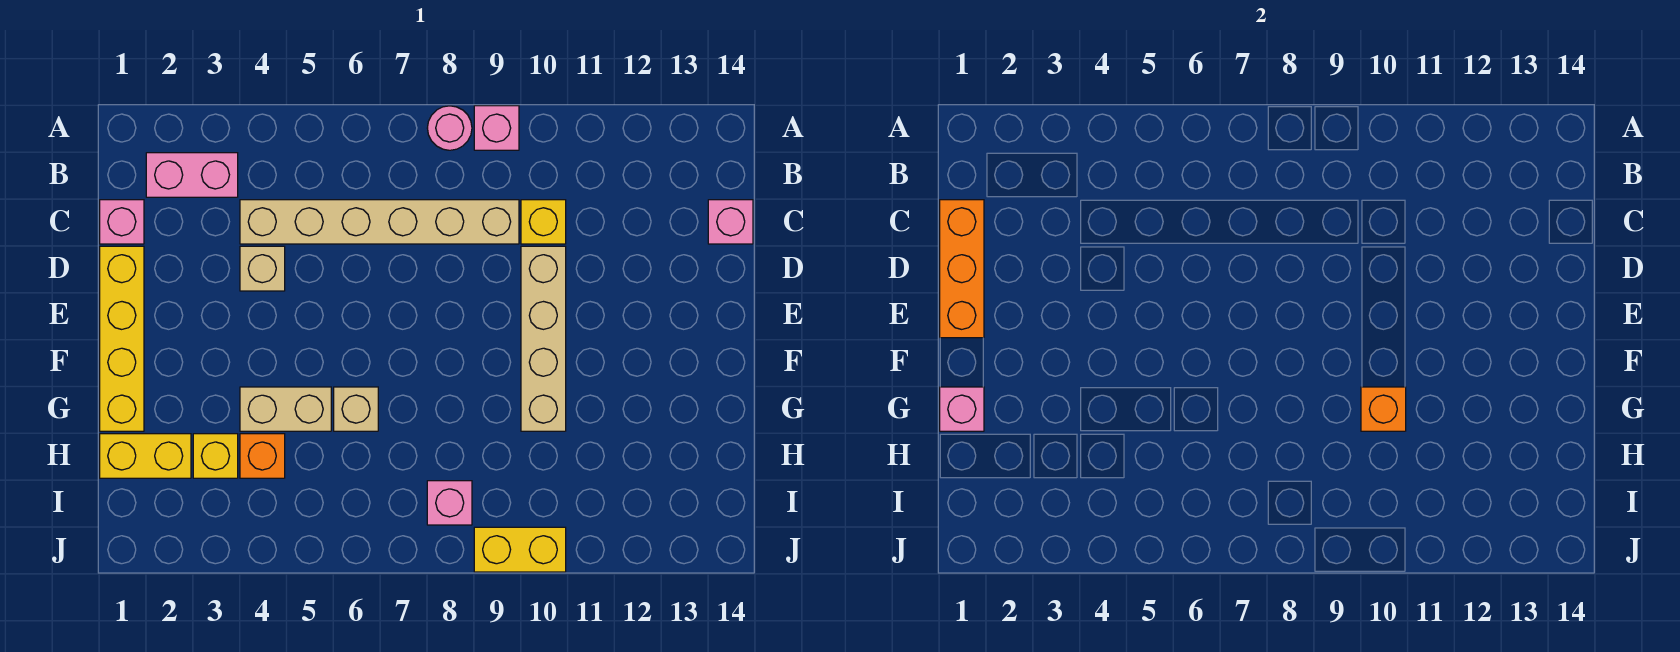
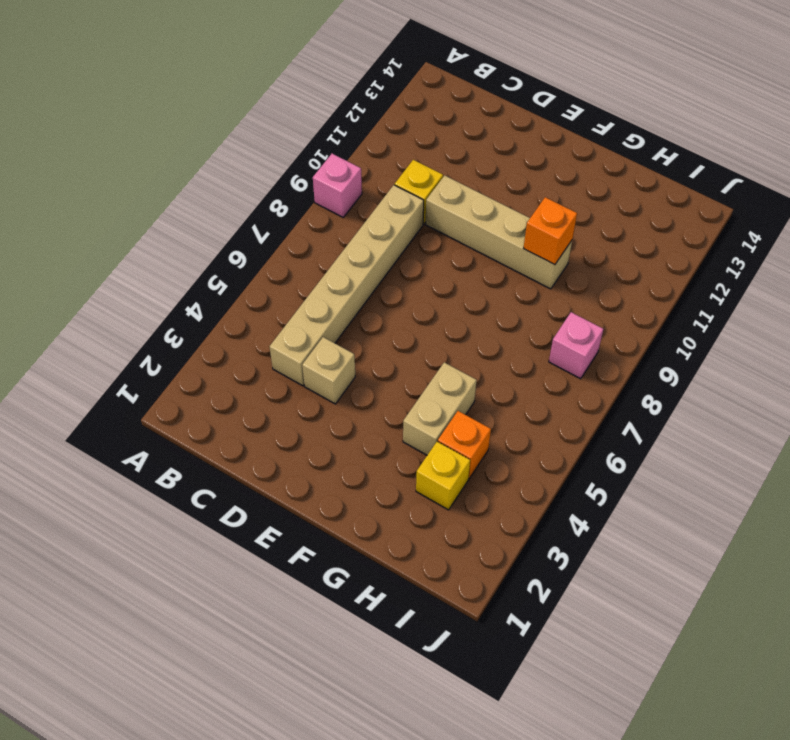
none -> pink 1x1 round brick [427,106,472,150]
none -> pink 1x2 brick [146,153,238,197]
none -> pink 1x1 brick [100,200,144,244]

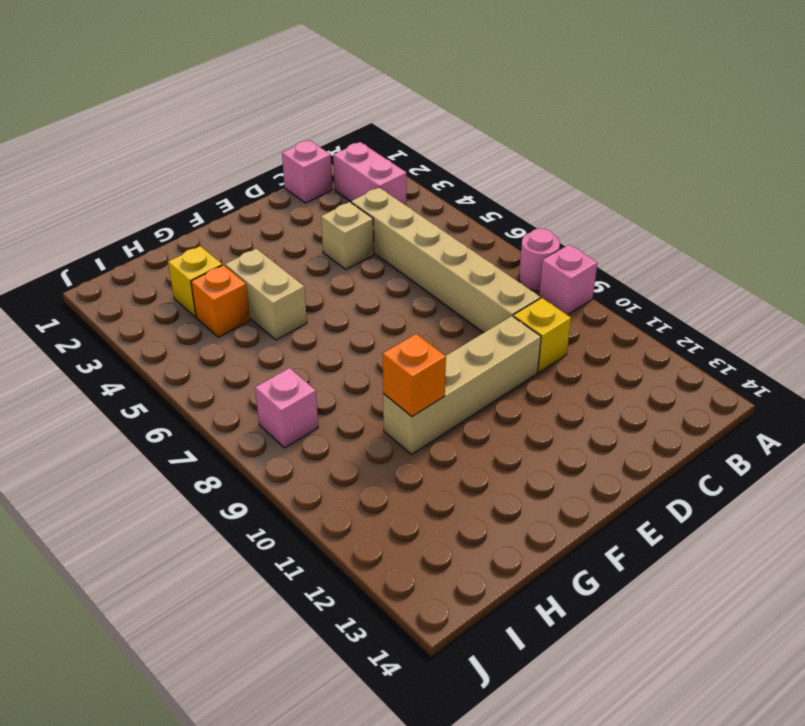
none -> pink 1x1 brick [708,200,753,244]
none -> yellow 1x4 brick [100,246,144,431]
none -> tan 1x1 brick [334,387,378,431]

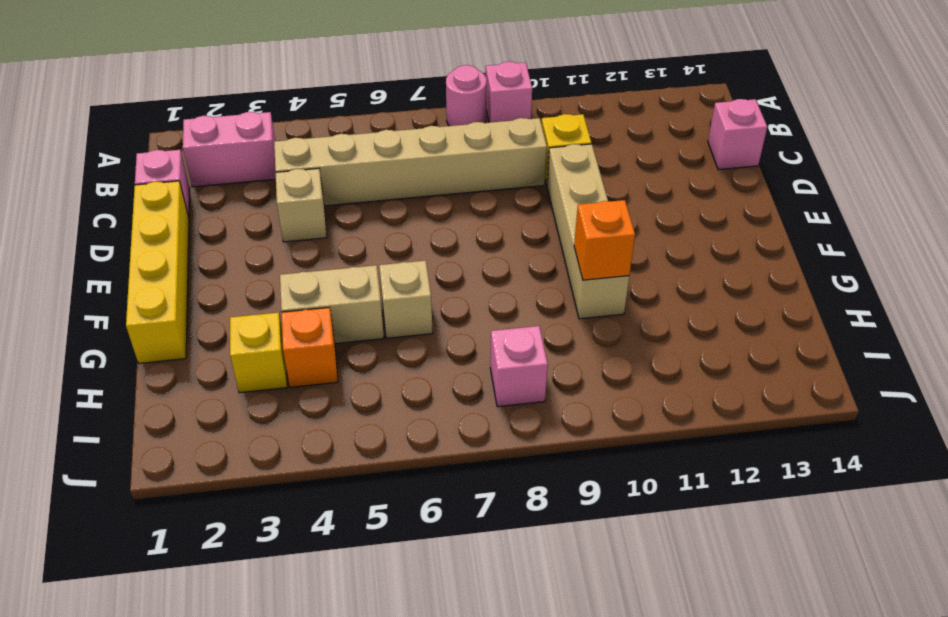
none -> yellow 1x2 brick [100,434,191,478]
none -> yellow 1x2 brick [474,527,566,572]
none -> orange 1x3 brick [940,200,984,338]

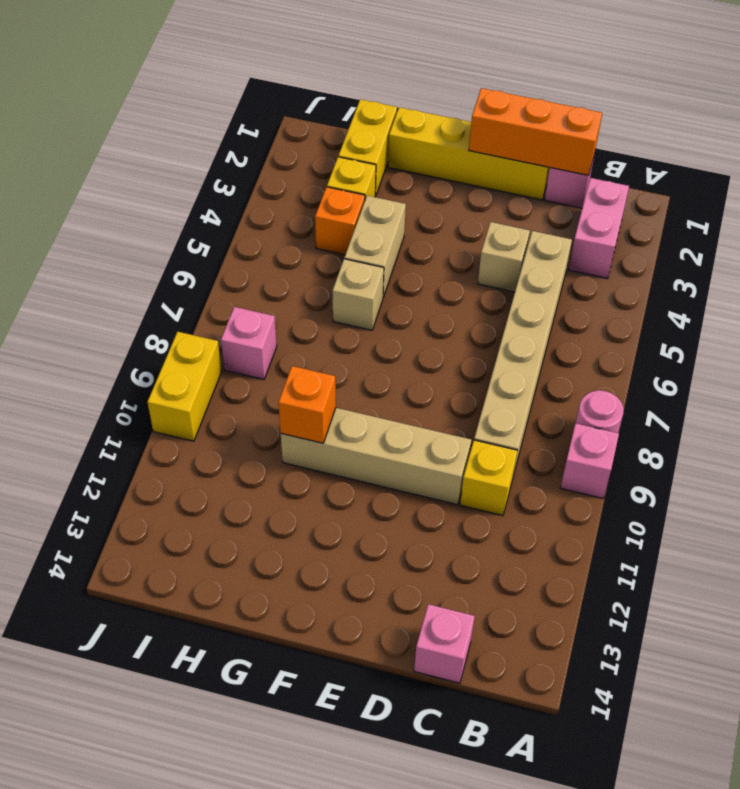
none -> pink 1x1 brick [940,387,984,431]

